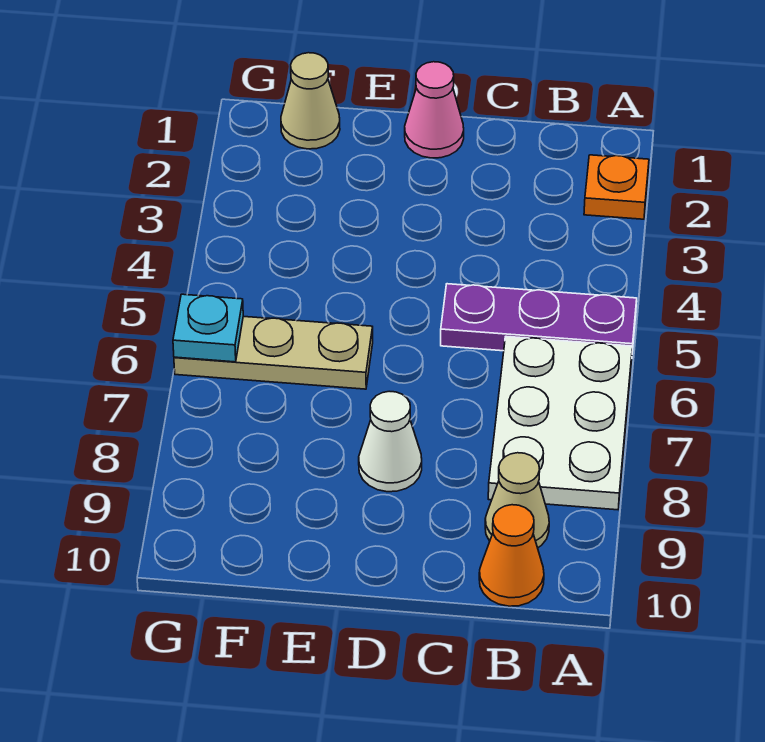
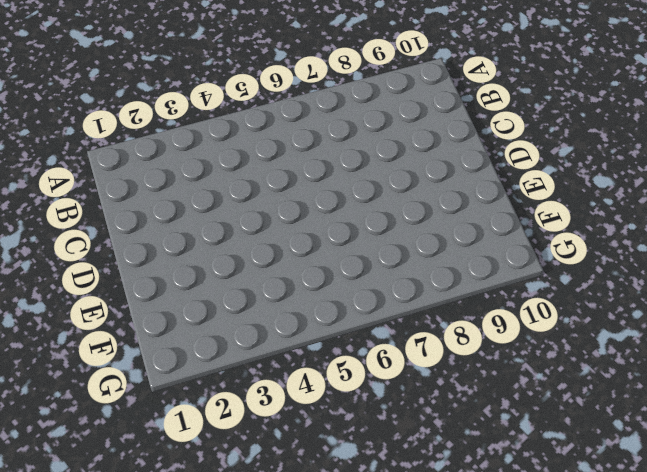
none -> orange 1x1 plate [584,155,649,219]
none -> purple 1x3 plate [441,284,637,351]

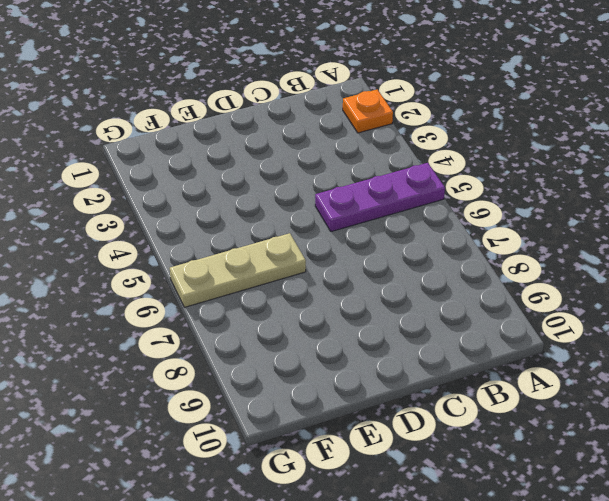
none -> white 2x3 plate [488,336,632,510]
none -> tan 1x1 cone [485,453,549,548]

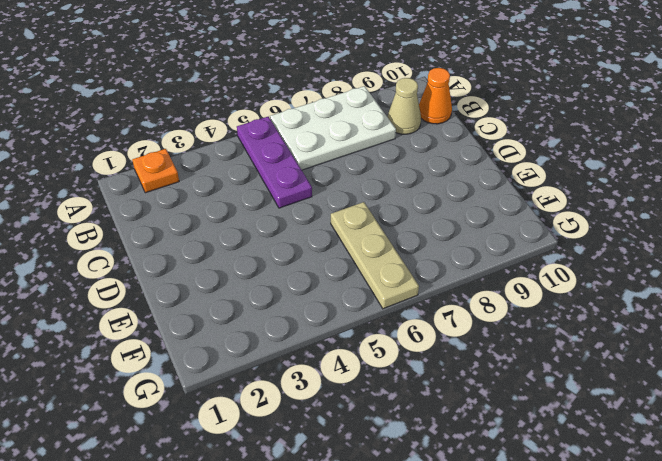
none -> pink 1x1 cone [405,62,464,158]
none -> white 1x1 cone [359,391,422,492]

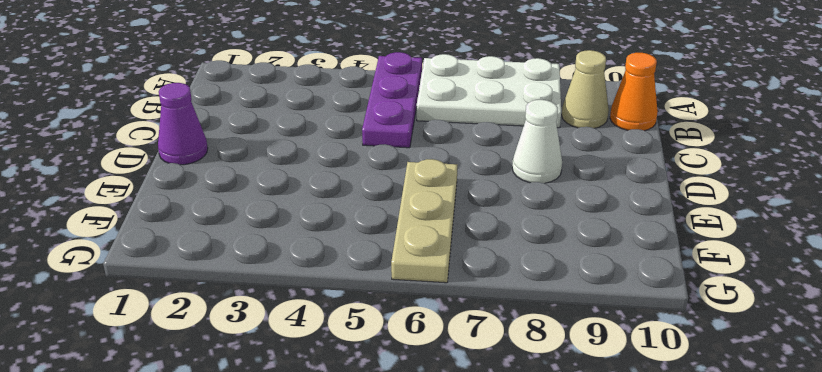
purple 1x1 cone [158,83,208,165] -> pink 1x1 cone [405,62,464,158]
none -> orange 1x1 plate [584,155,649,219]
none -> tan 1x1 cone [281,53,340,149]

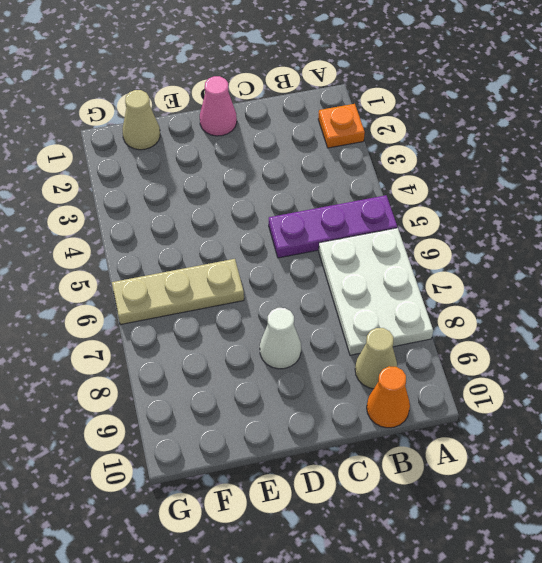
none -> cyan 1x1 plate [173,294,243,362]

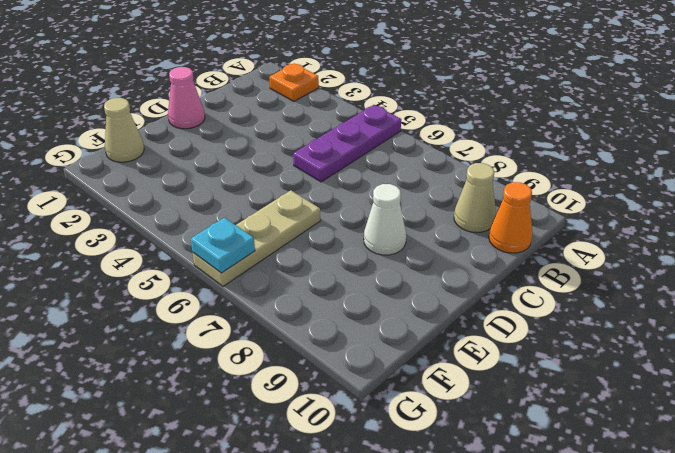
none -> white 2x3 plate [488,336,632,510]

